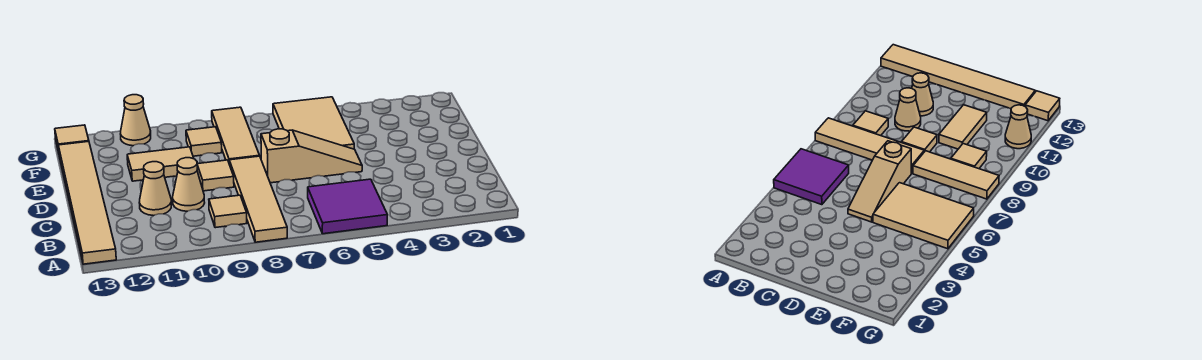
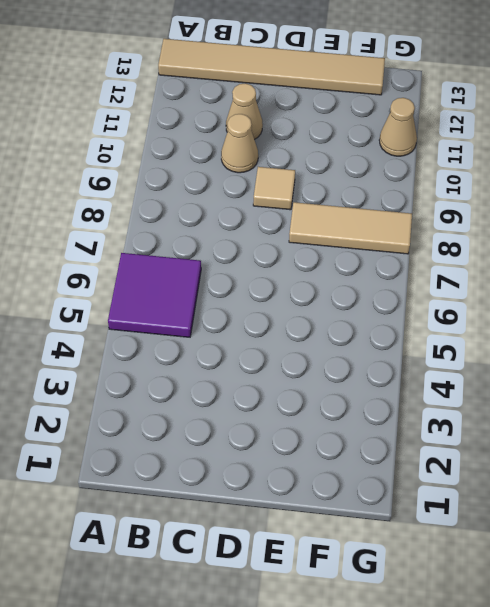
none -> tan 1x4 tile [229,156,287,242]
none -> tan 1x1 tile [209,195,247,228]
none -> tan 1x3 slope [261,129,362,183]

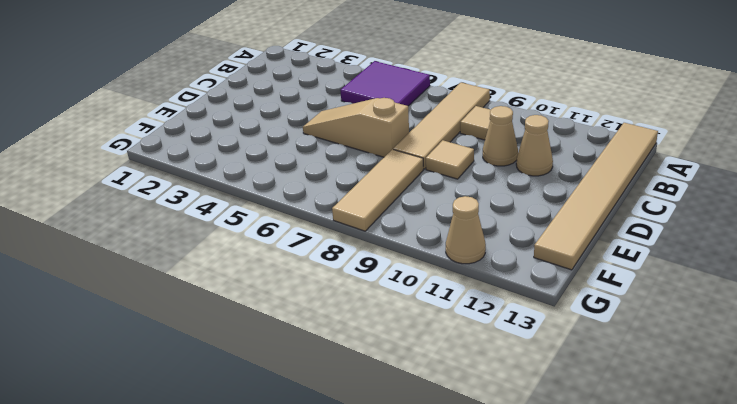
none -> tan 2x3 tile [273,97,354,149]
none -> tan 1x2 tile [127,147,194,181]
none -> tan 1x1 tile [186,127,222,156]

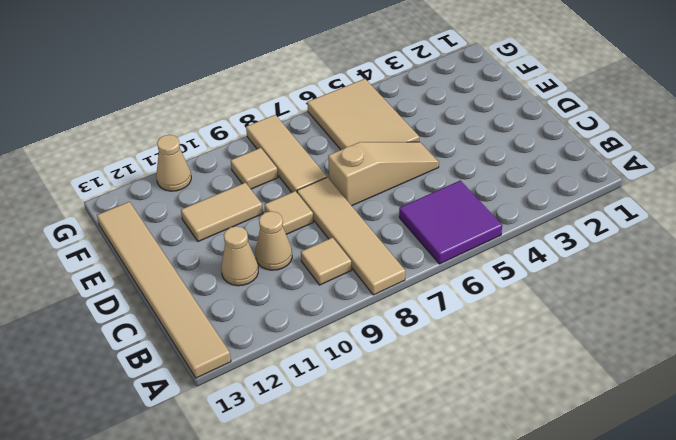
none -> tan 1x1 tile [55,125,89,152]

